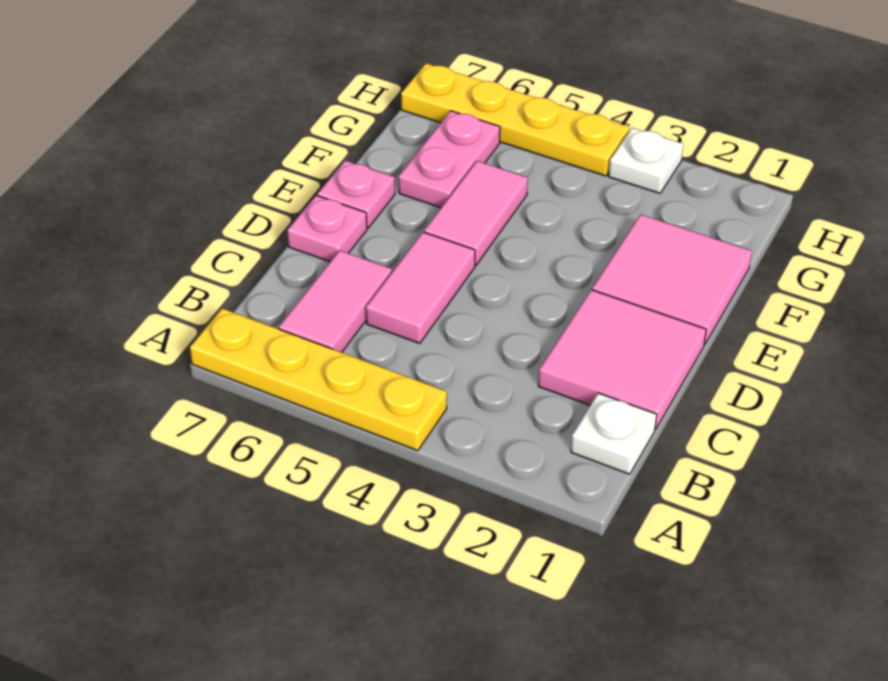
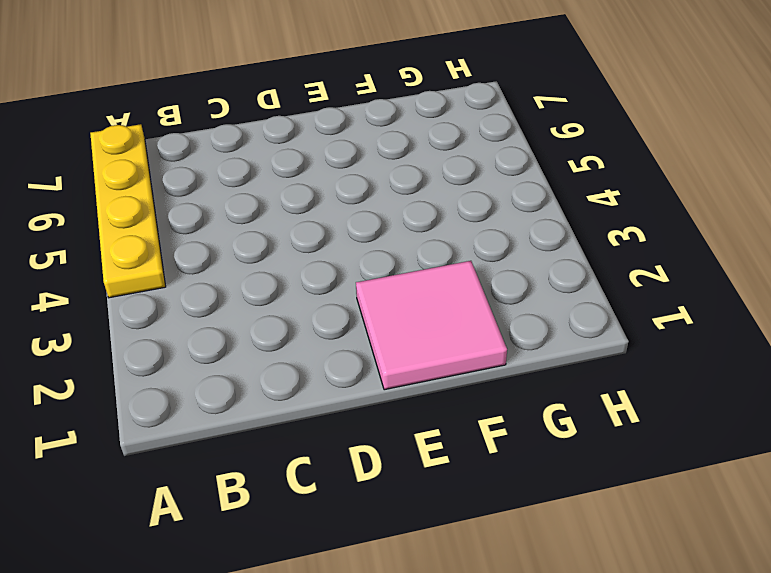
none -> white 1x1 plate [571,393,657,474]
none -> pink 1x2 tile [279,250,392,352]
none -> pink 2x2 tile [538,290,706,429]

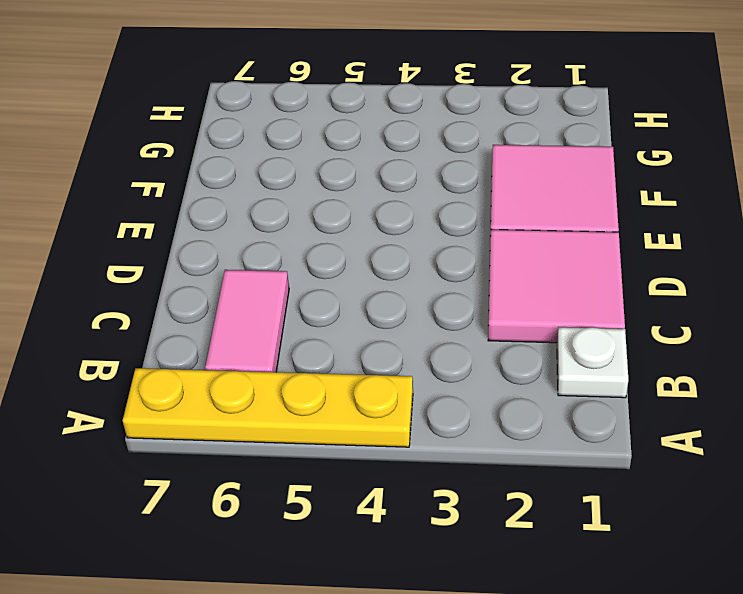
none -> pink 1x2 tile [366,232,475,343]
none -> pink 1x1 plate [287,195,367,262]
none -> pink 1x2 tile [424,161,528,265]

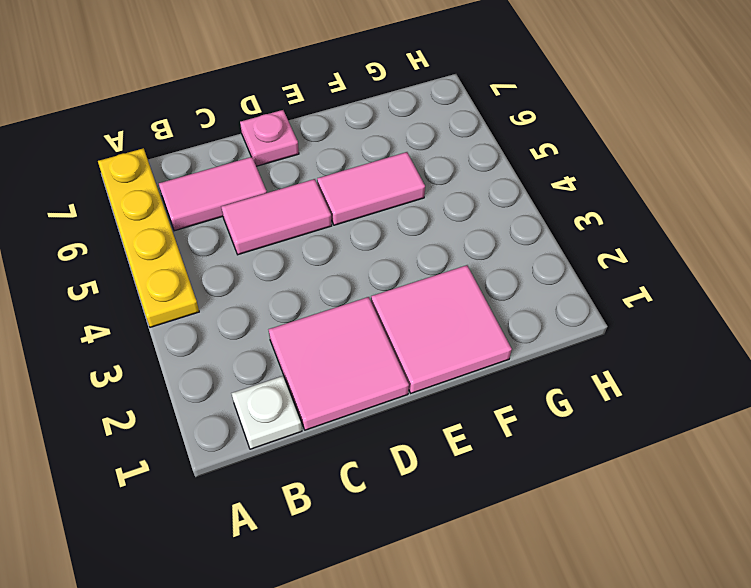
none -> pink 1x1 plate [317,161,395,228]
none -> pink 1x2 plate [399,111,500,208]
none -> white 1x1 plate [609,128,683,193]

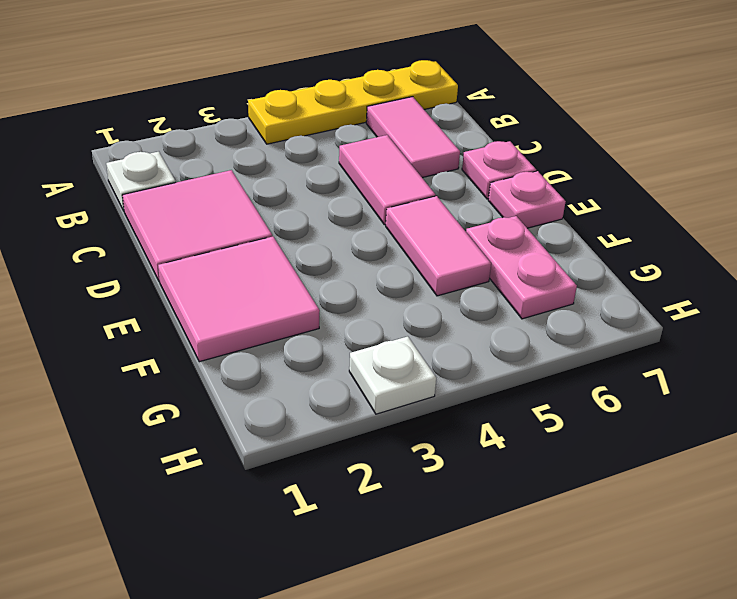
none -> yellow 1x4 plate [401,63,629,176]

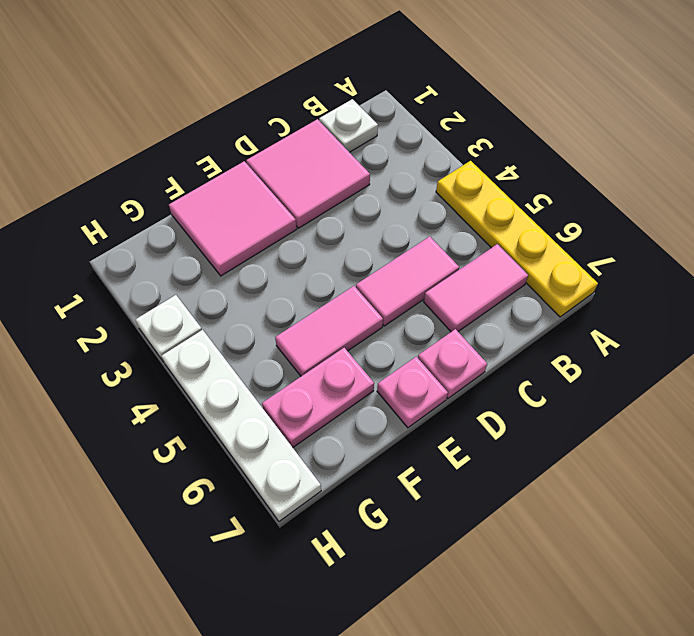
white 1x4 plate [162,330,321,521] -> yellow 1x4 plate [401,63,629,176]

